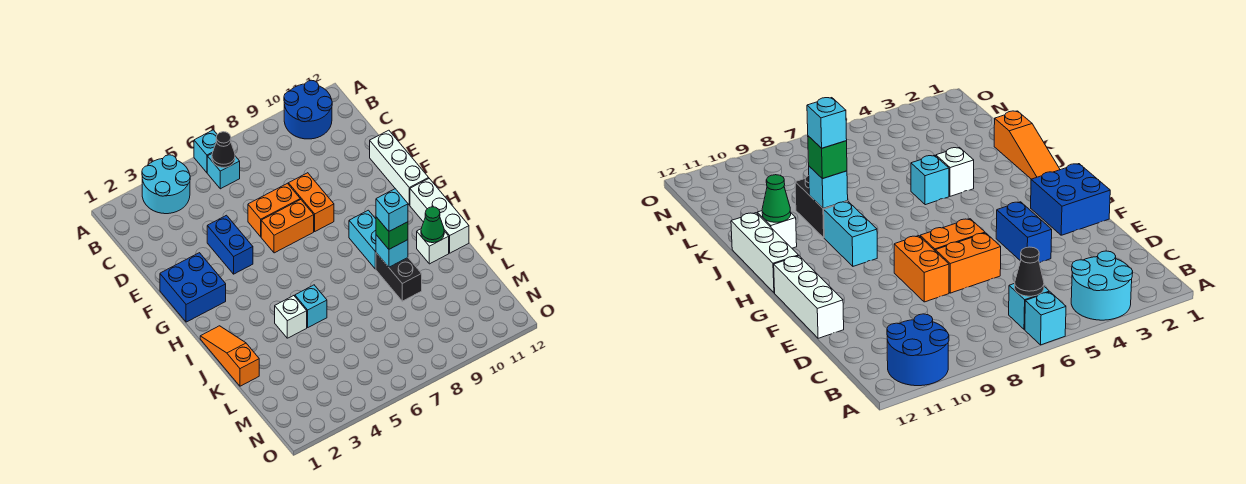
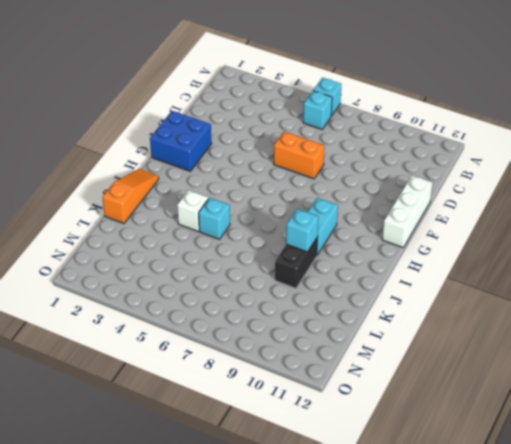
none -> cyan 2x2 round brick [142,155,190,214]
none -> blue 2x2 round brick [284,80,332,139]
none -> blue 1x2 brick [207,215,253,274]

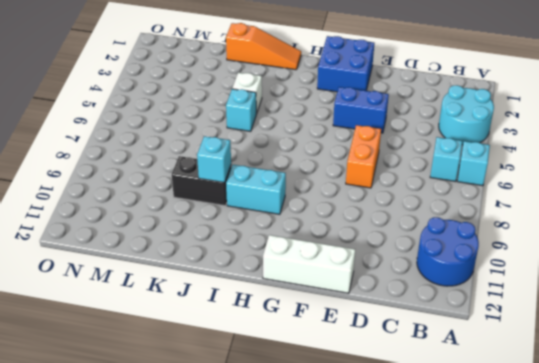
none -> orange 1x2 brick [288,173,334,231]
none -> orange 1x2 brick [261,199,314,253]
none -> white 1x3 brick [410,179,469,253]

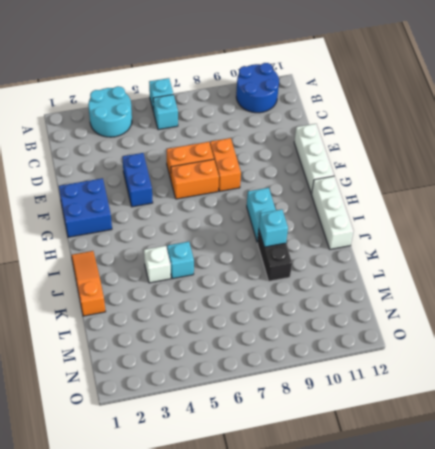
none -> white 1x1 brick [417,229,449,264]
none -> black 1x1 cone [212,132,235,167]
none -> green 1x1 cone [421,207,444,243]

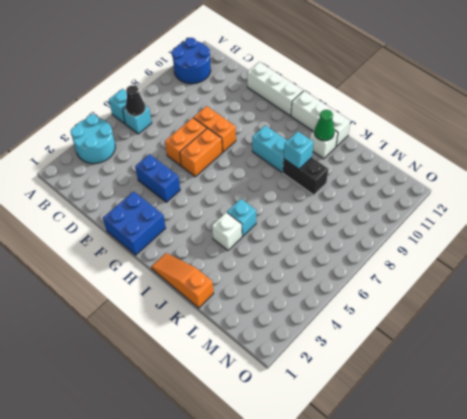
none -> green 1x1 brick [376,217,408,249]
none -> cyan 1x1 brick [376,189,408,231]

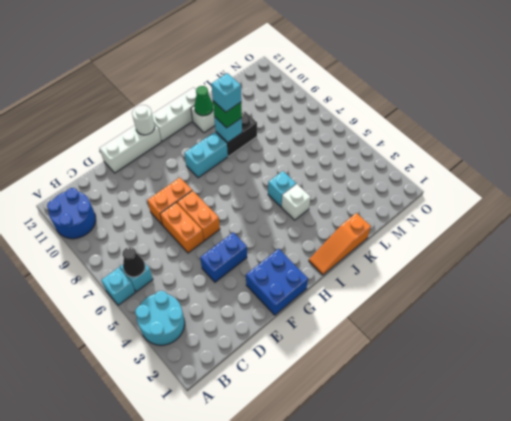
white 1x1 round brick [132,105,155,135] -> none

